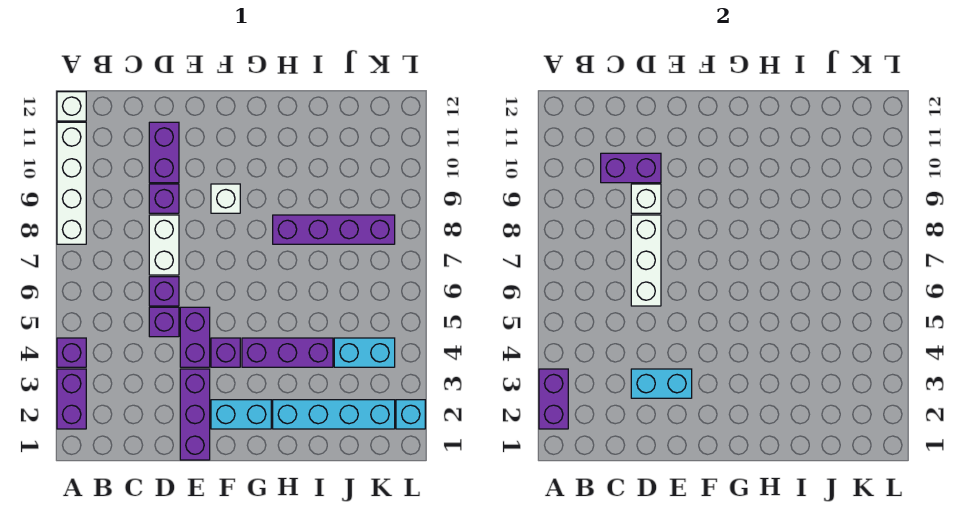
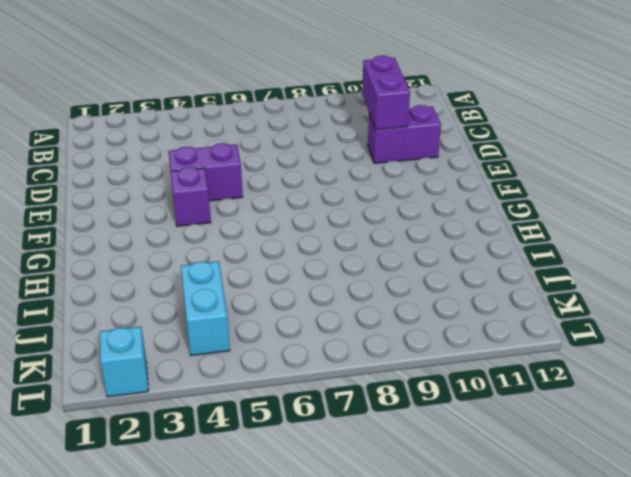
none -> purple 1x2 brick [57,369,86,429]
none -> purple 1x1 brick [57,338,86,367]
none -> white 1x4 brick [57,122,86,244]

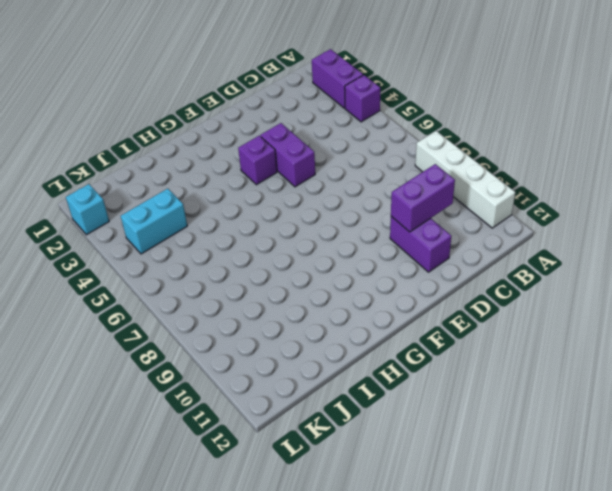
none -> white 1x1 brick [57,92,86,121]
none -> purple 1x1 brick [149,307,179,337]
none -> purple 1x1 brick [149,277,179,306]

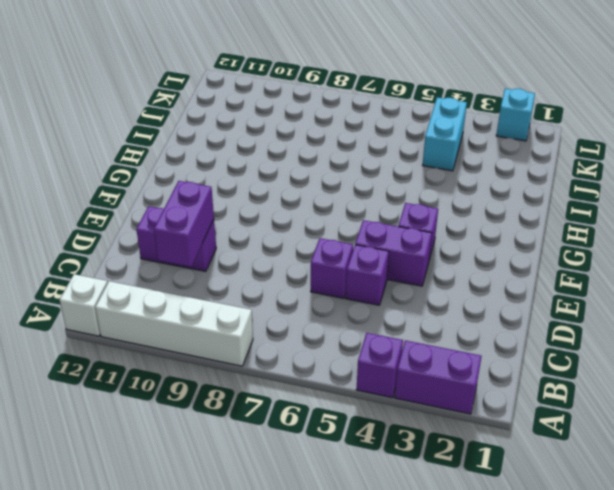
none -> white 1x2 brick [149,215,179,275]
none -> purple 1x1 brick [149,184,179,213]
none -> purple 1x3 brick [180,369,210,460]

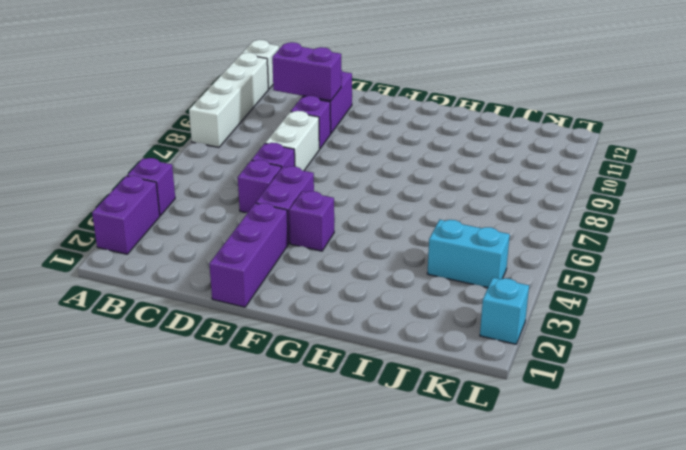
none -> cyan 1x2 brick [211,400,271,429]
none -> white 1x1 brick [211,184,240,213]
none -> purple 1x3 brick [242,338,333,367]

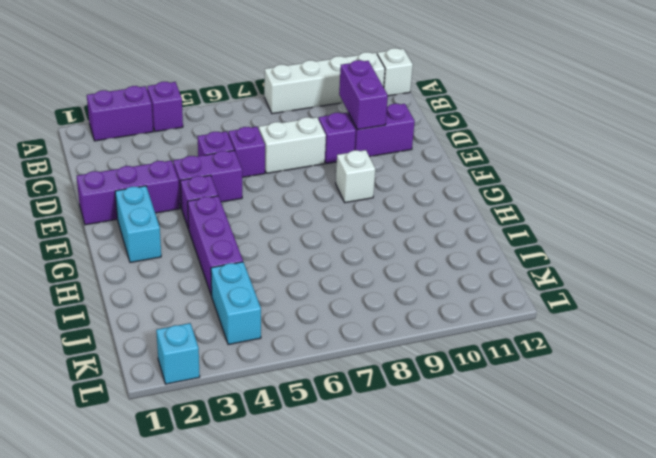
none -> cyan 1x4 brick [273,400,395,429]
none -> purple 1x4 brick [273,215,395,244]
none -> purple 1x2 brick [539,369,568,429]

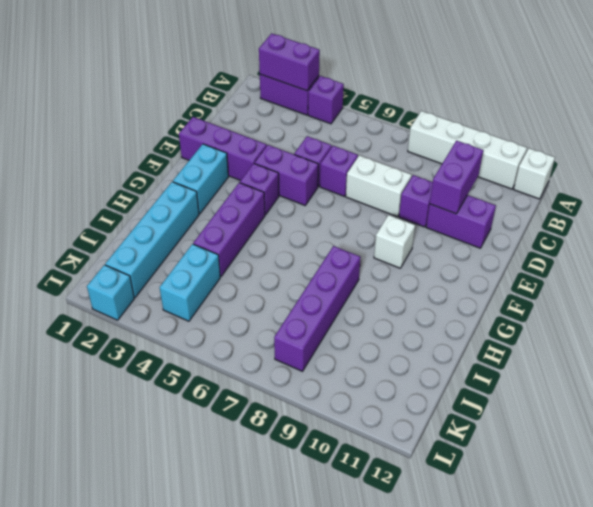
none -> cyan 1x2 brick [631,369,692,398]
none -> white 1x3 brick [631,215,661,306]
none -> white 1x1 brick [631,184,661,213]

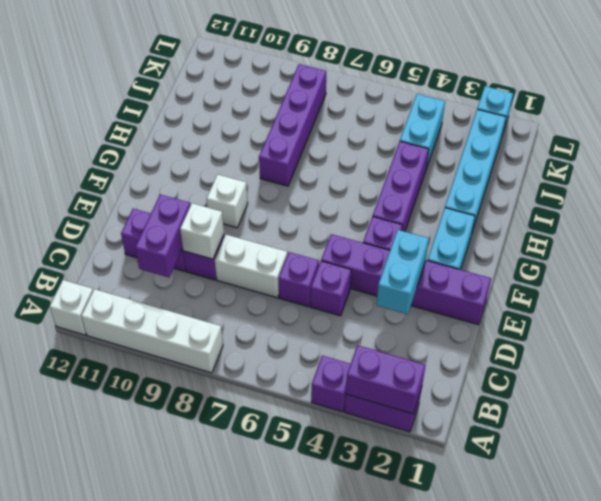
none -> white 1x3 brick [631,215,661,306]

